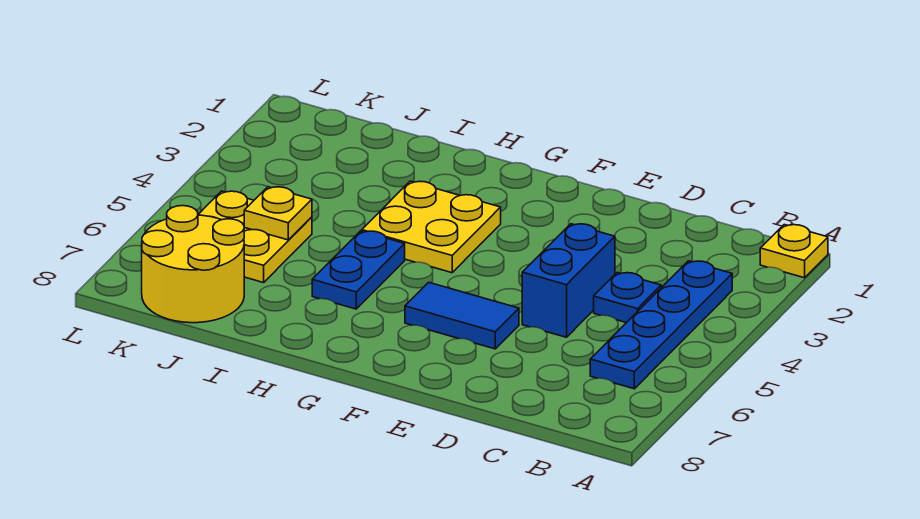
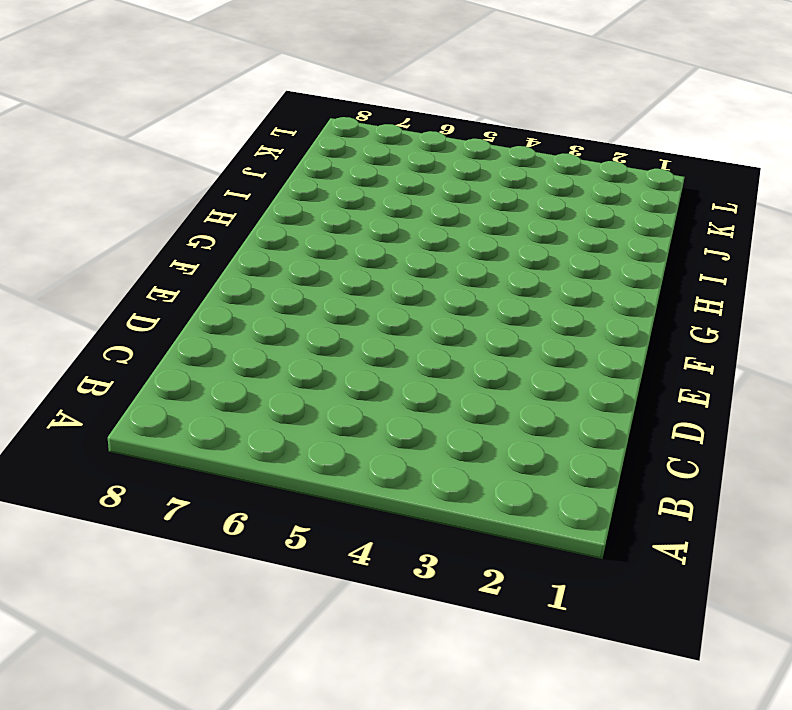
none -> yellow 1x1 plate [760,225,828,278]
none -> blue 1x4 plate [590,261,732,389]

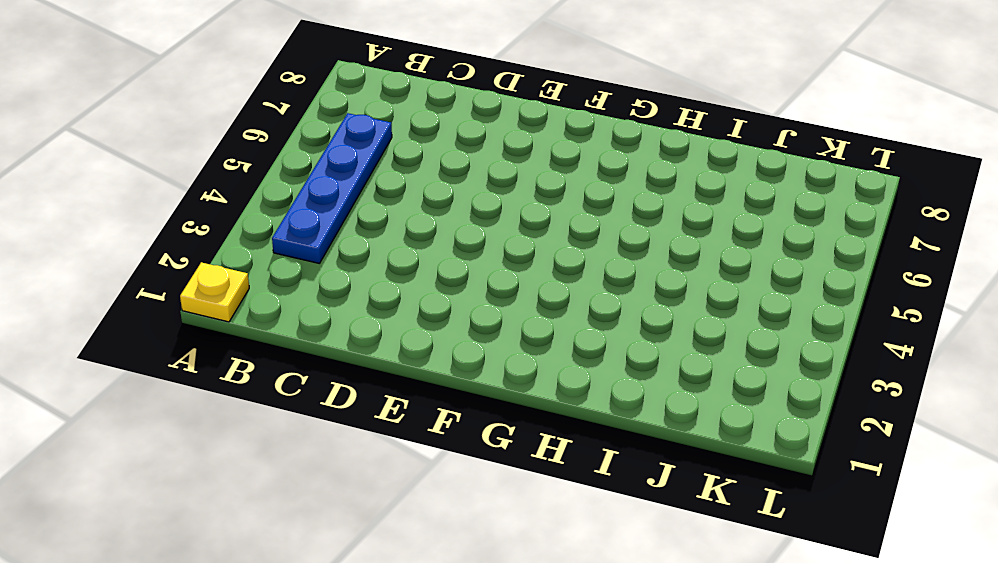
none -> blue 1x1 plate [594,273,661,323]
none -> blue 1x2 brick [522,224,615,337]

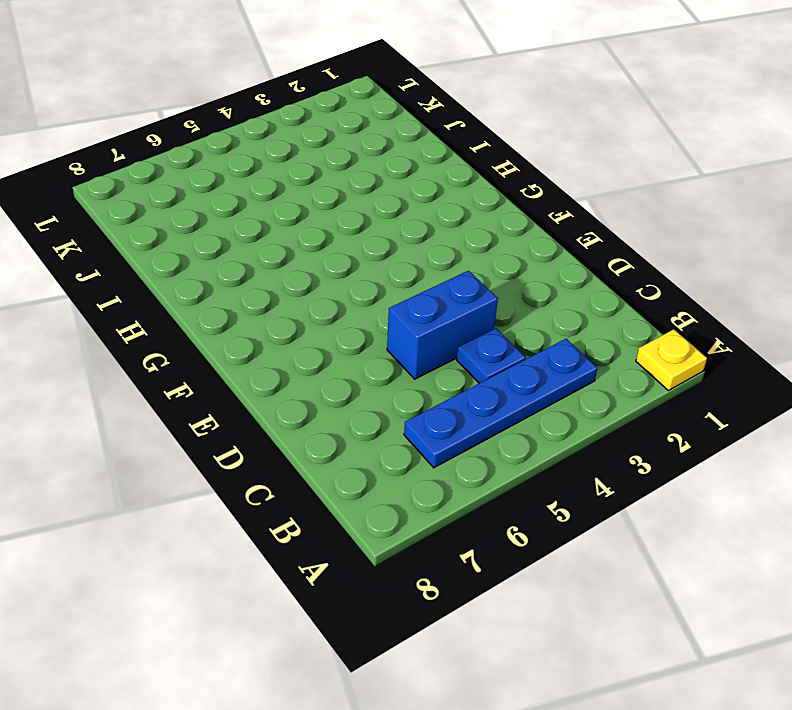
none -> blue 1x2 tile [405,282,519,349]
none -> yellow 2x2 plate [362,181,501,273]

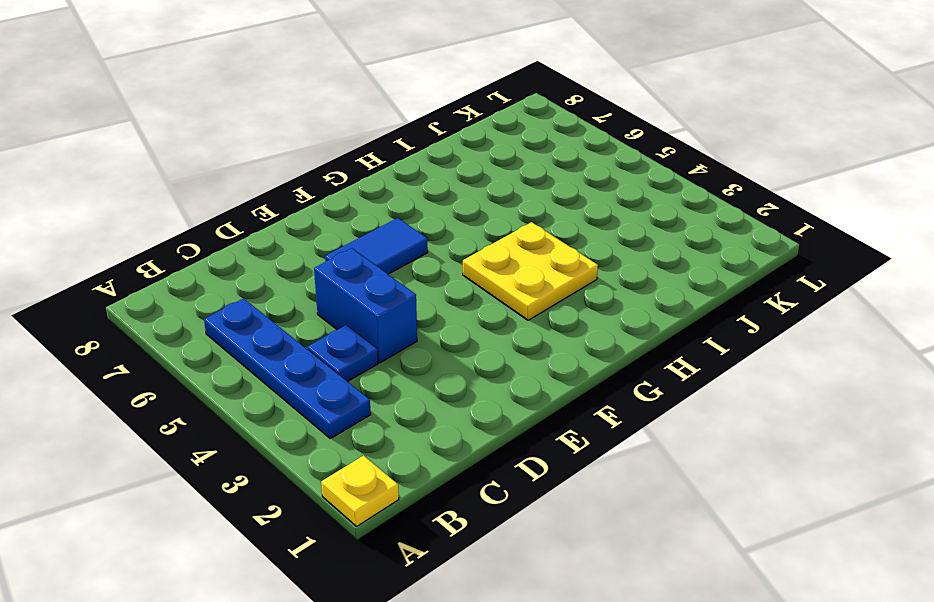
none -> blue 1x2 plate [312,231,405,309]
none -> yellow 2x2 plate [198,191,312,283]

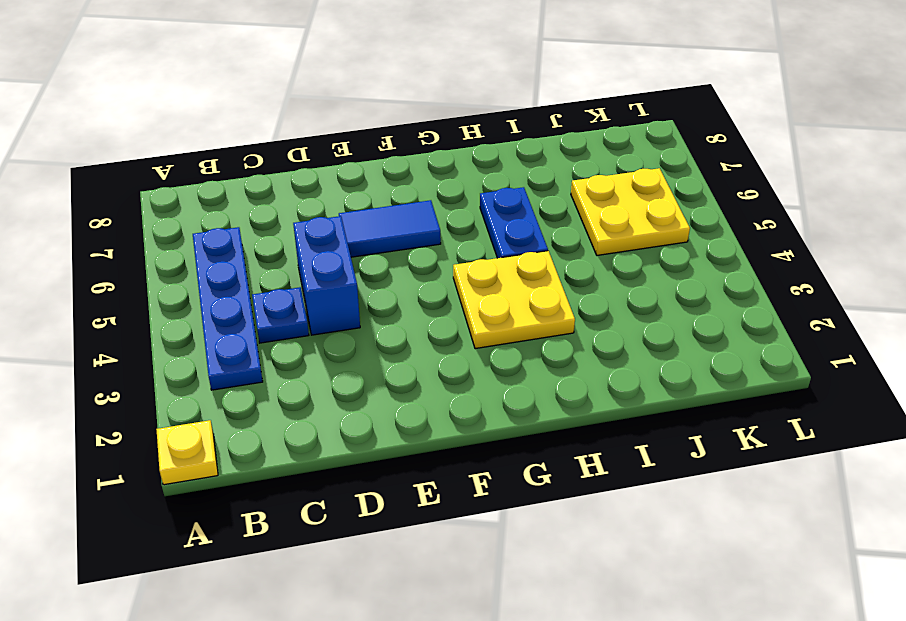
none -> yellow 2x2 round brick [142,206,244,323]
none -> yellow 1x1 plate [244,187,312,240]

